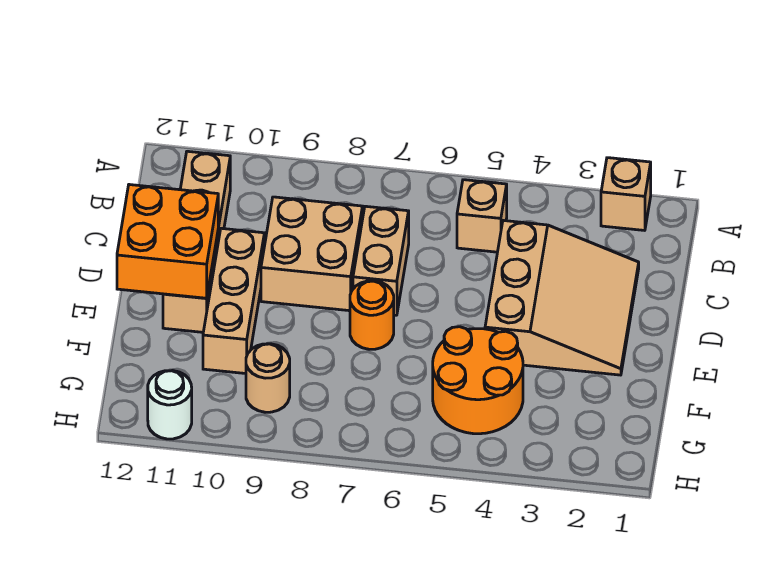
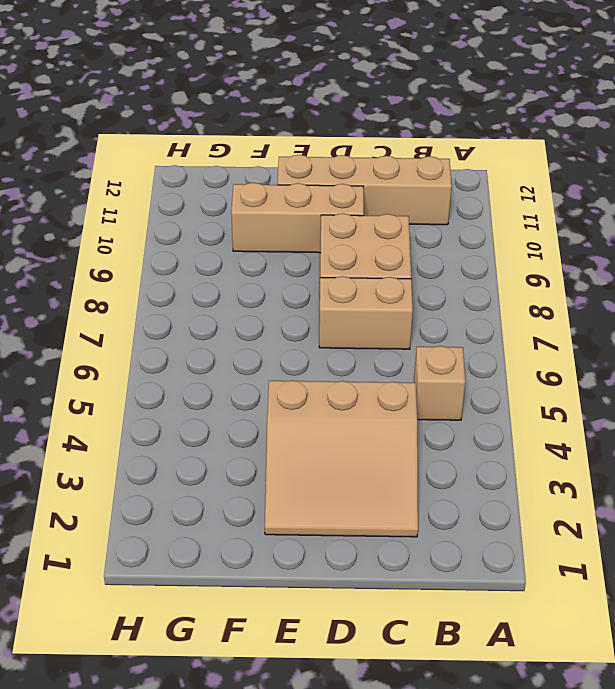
none -> tan 1x1 brick [601,158,651,230]
none -> orange 1x1 round brick [350,281,394,349]
none -> orange 2x2 round brick [433,327,523,434]

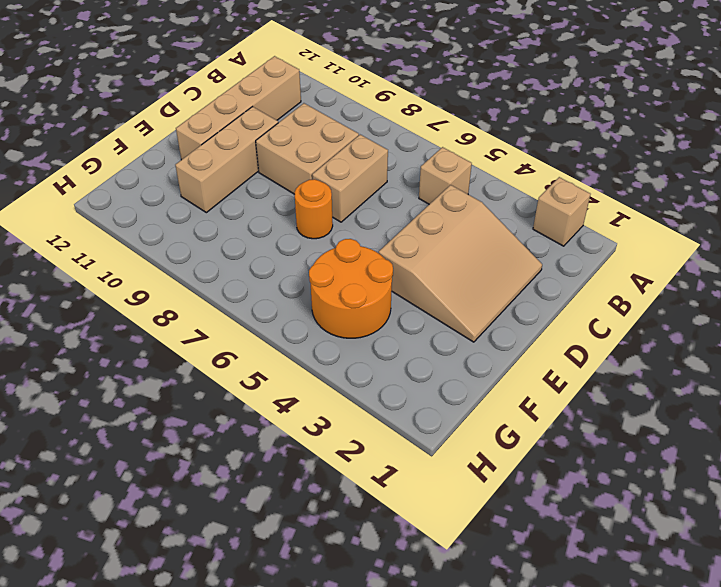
none -> tan 1x1 round brick [246,344,290,412]
none -> white 1x1 round brick [148,371,192,439]
none -> orange 2x2 brick [117,185,218,298]

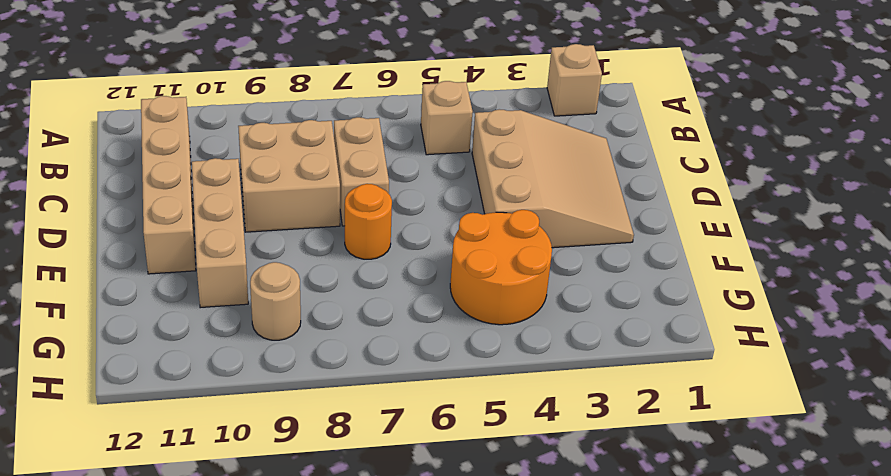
none -> white 1x1 round brick [148,371,192,439]
none -> orange 2x2 brick [117,185,218,298]

